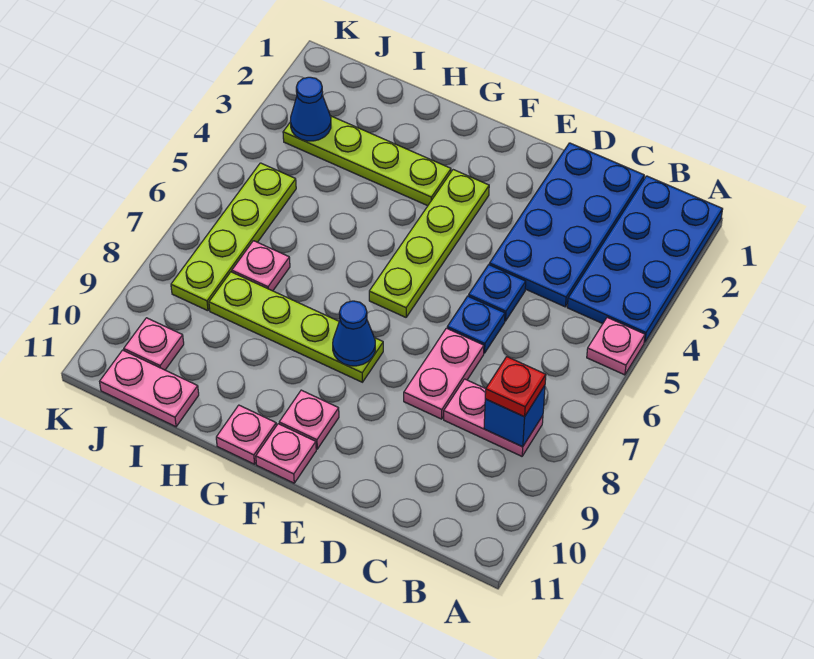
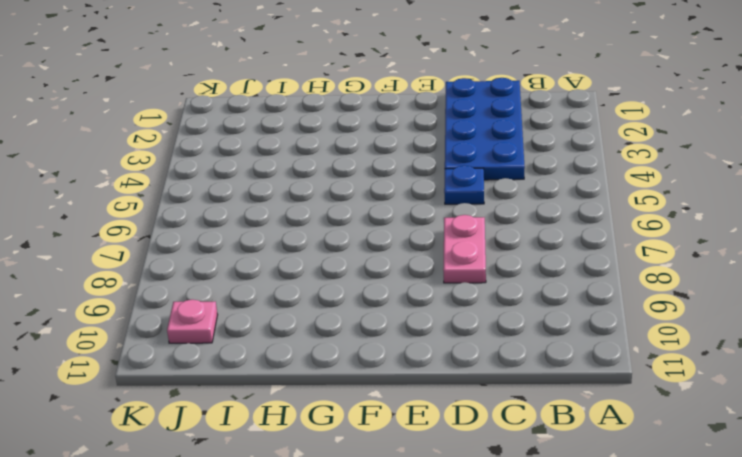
none -> blue 2x4 plate [567,176,723,342]
none -> pink 1x1 plate [587,317,645,375]
none -> pink 1x2 plate [444,379,543,456]

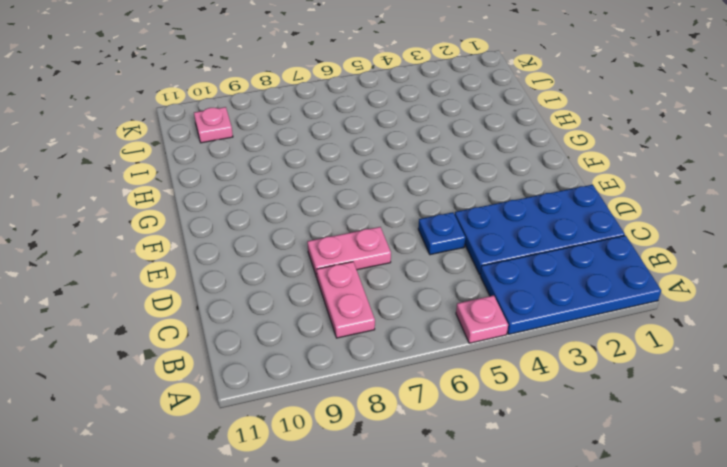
none -> blue 1x1 plate [447,296,505,353]
none -> lime 1x4 plate [369,170,489,317]
none -> lime 1x4 plate [209,272,383,382]

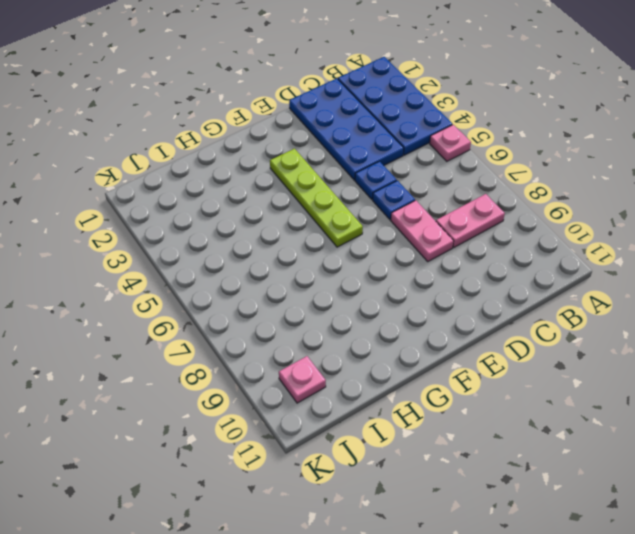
none -> lime 1x4 plate [209,272,383,382]
none -> pink 1x1 plate [279,390,339,449]
none -> pink 1x1 plate [256,424,316,483]

